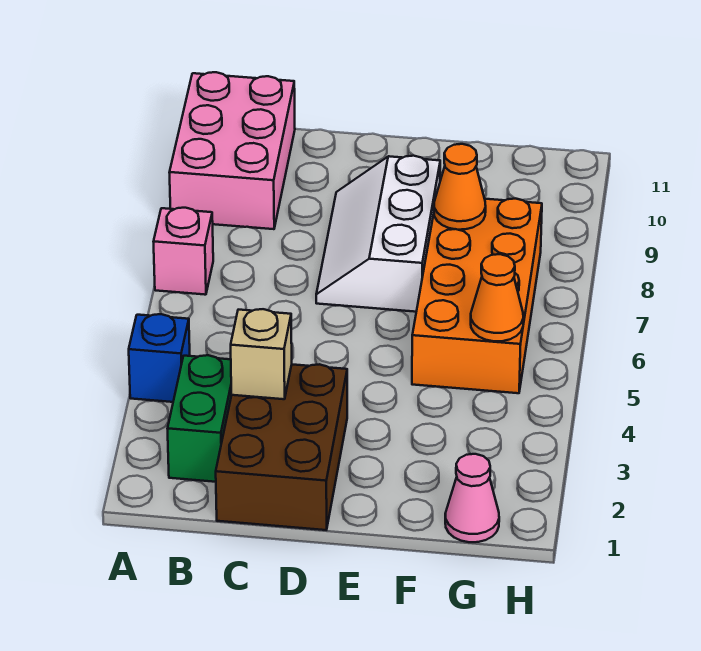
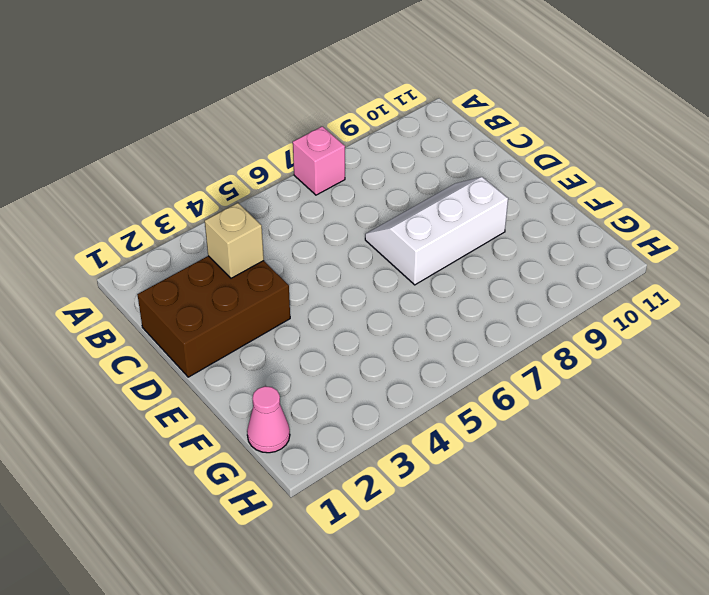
none -> blue 1x1 brick [129,314,190,402]
none -> pink 2x3 brick [169,72,295,229]

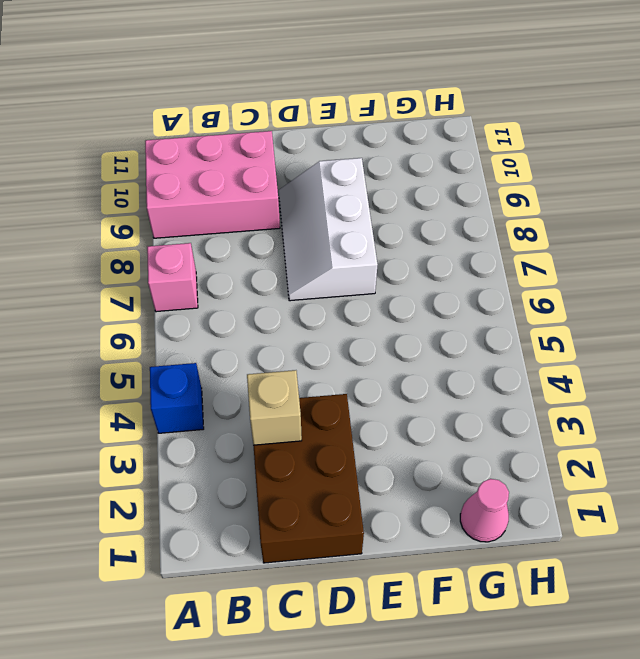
pink 2x3 brick [145,131,280,238] -> pink 2x3 brick turned to [169,72,295,229]
none -> green 1x2 brick [167,355,231,482]
none -> orange 2x4 brick [412,199,542,393]

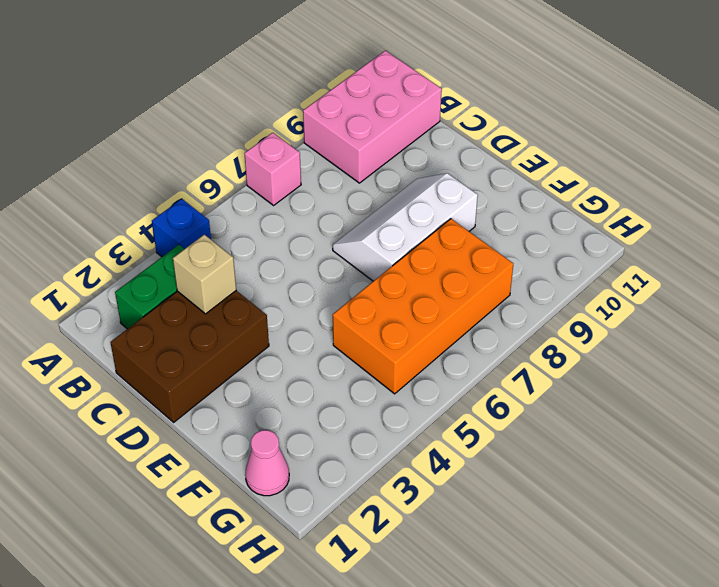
none -> orange 1x1 cone [434,144,486,230]
none -> orange 1x1 cone [471,254,523,341]

